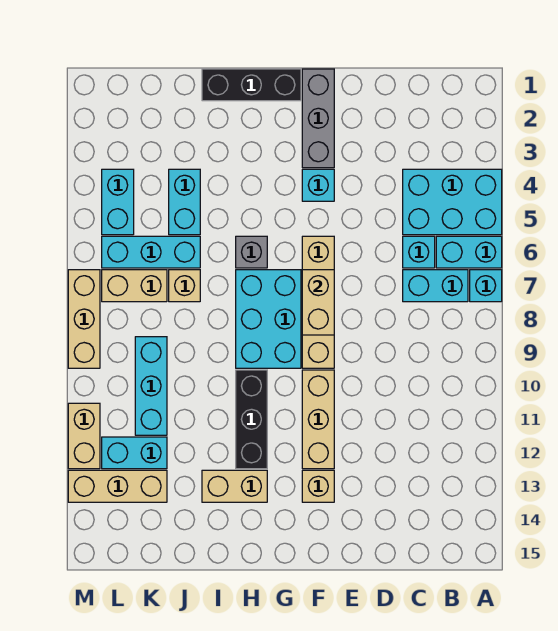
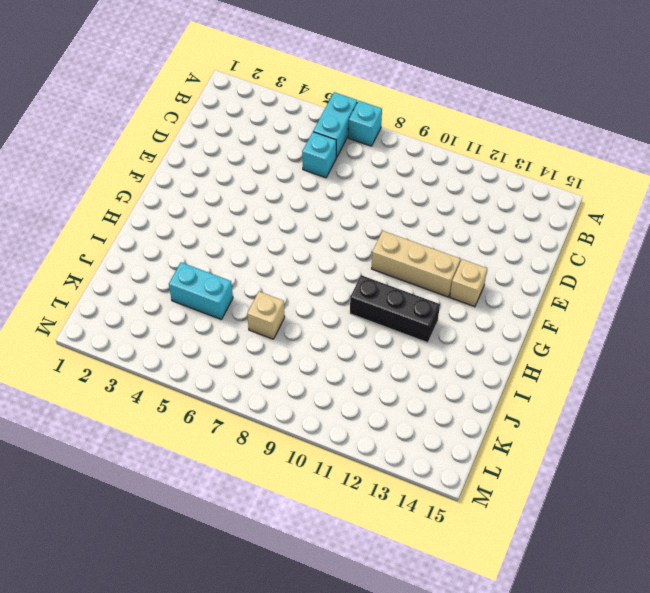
none -> cyan 2x3 brick [403,169,502,235]
none -> cyan 1x2 brick [403,270,468,302]
none -> grey 1x3 brick [302,69,334,168]

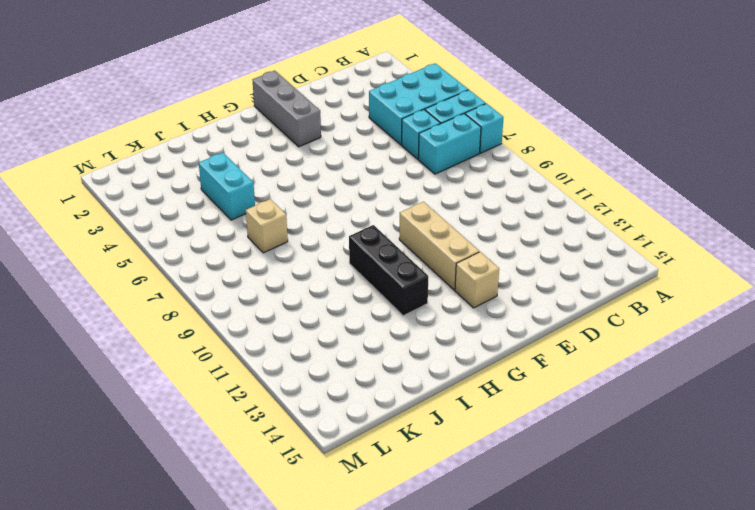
none -> cyan 1x1 brick [302,169,334,201]
none -> tan 1x4 brick [302,236,334,368]
none -> black 1x3 brick [202,69,301,101]

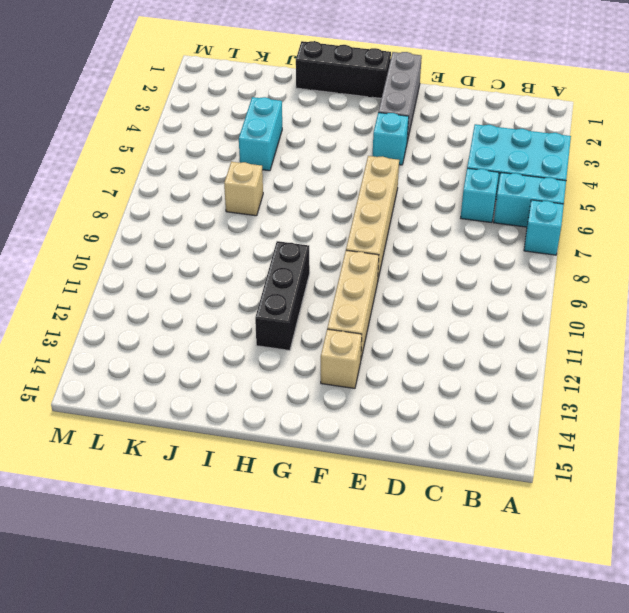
none -> cyan 1x2 brick [403,270,468,302]
none -> cyan 2x3 brick [236,270,301,368]
none -> grey 1x1 brick [236,236,267,268]

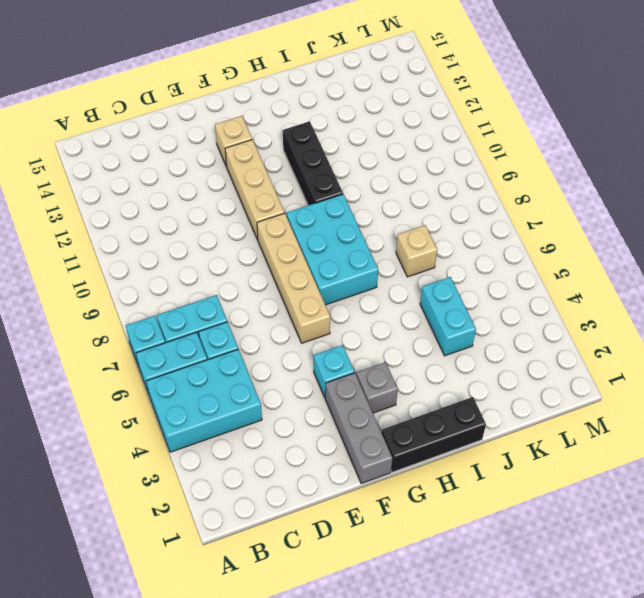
grey 1x1 brick [356,362,398,413] -> grey 1x1 brick moved to [236,236,267,268]
none -> tan 1x2 brick [202,470,267,502]
none -> cyan 1x3 brick [102,236,200,268]
none -> tan 1x2 brick [102,270,167,302]

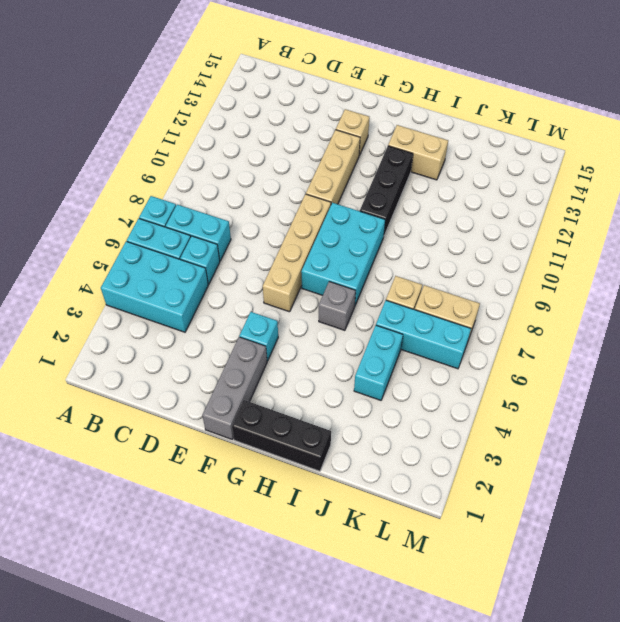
none -> cyan 1x3 brick [135,337,167,435]
none -> cyan 1x2 brick [102,437,167,469]
none -> tan 1x3 brick [68,470,167,502]

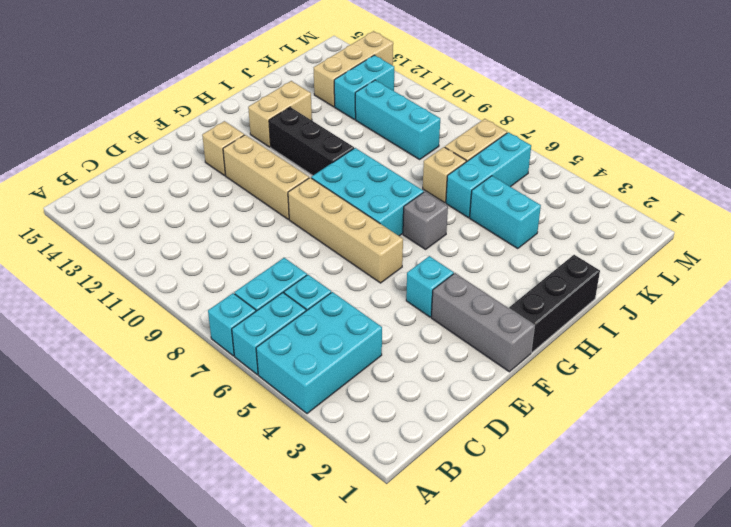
none -> cyan 1x2 brick [102,169,134,235]
none -> tan 1x3 brick [68,270,100,368]
none -> tan 1x2 brick [68,403,100,469]

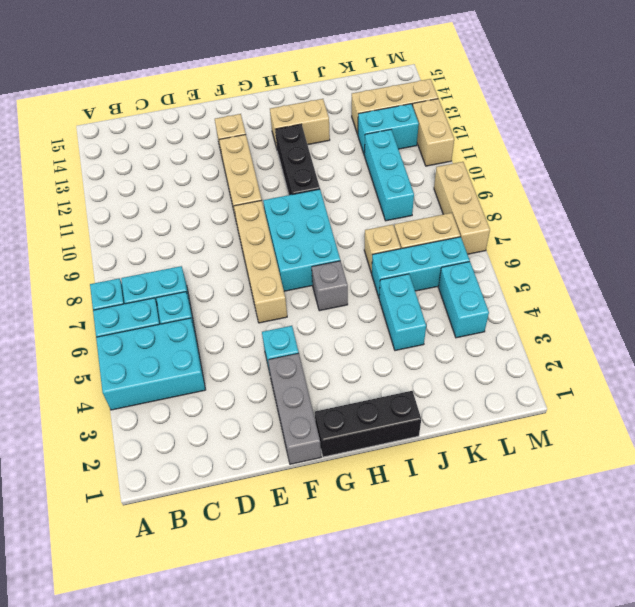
none -> tan 1x2 brick [302,270,334,335]

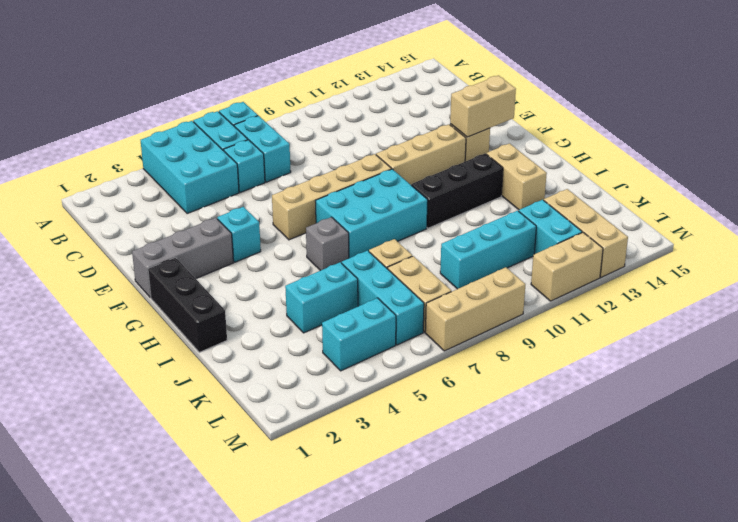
tan 1x2 brick [450,75,516,137] -> tan 1x2 brick moved to [302,270,334,335]

